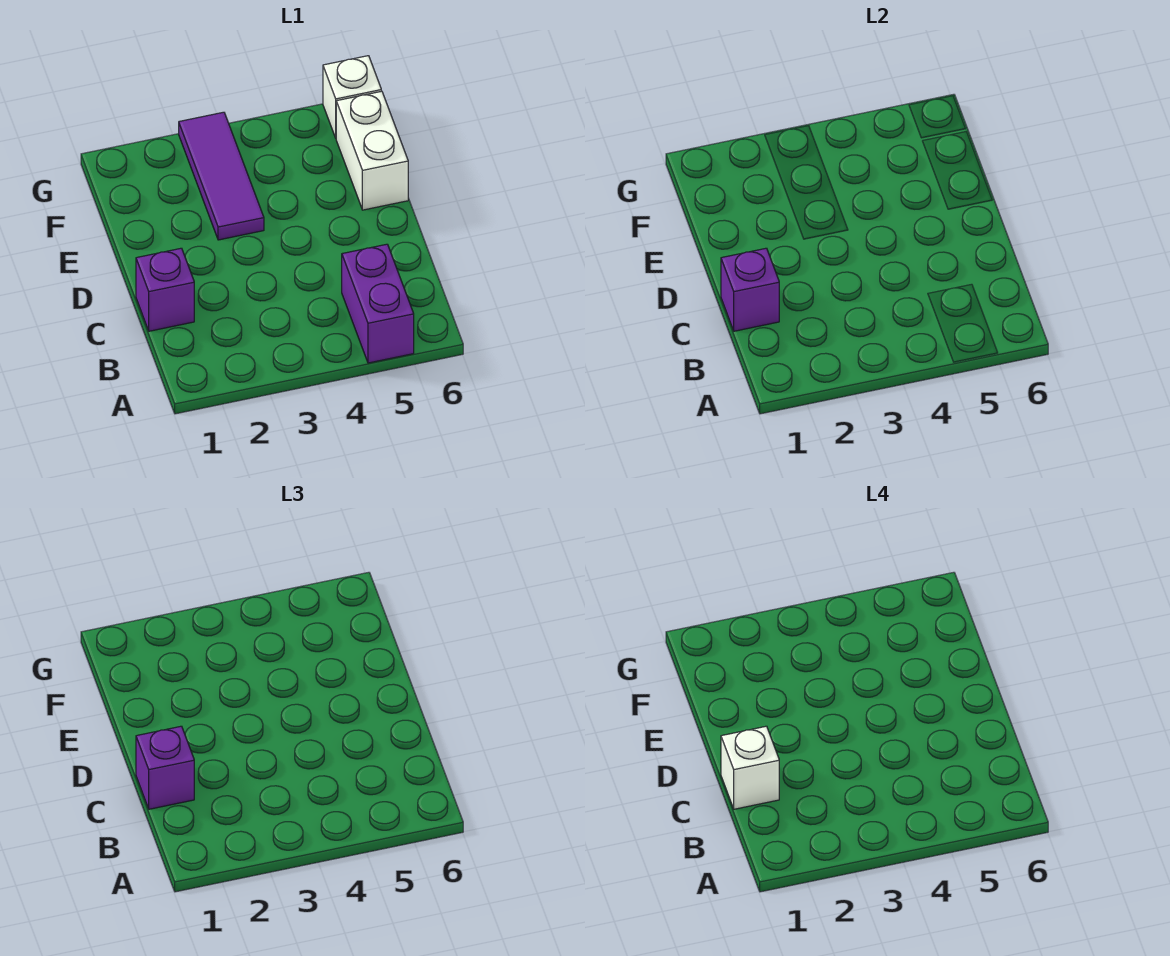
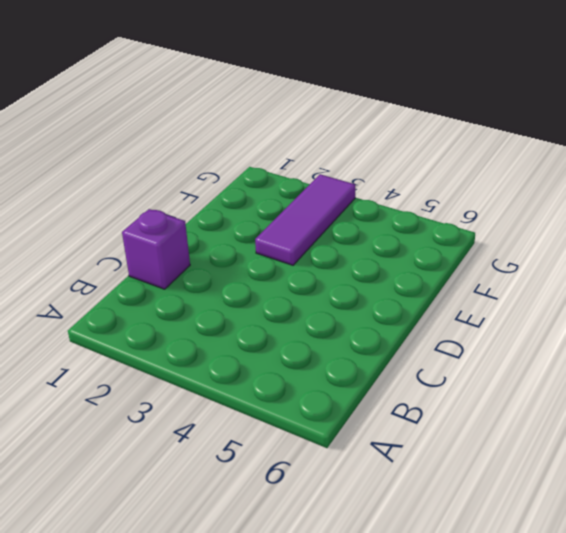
none -> purple 1x2 brick [342,244,414,363]
none -> white 1x2 brick [336,91,408,210]

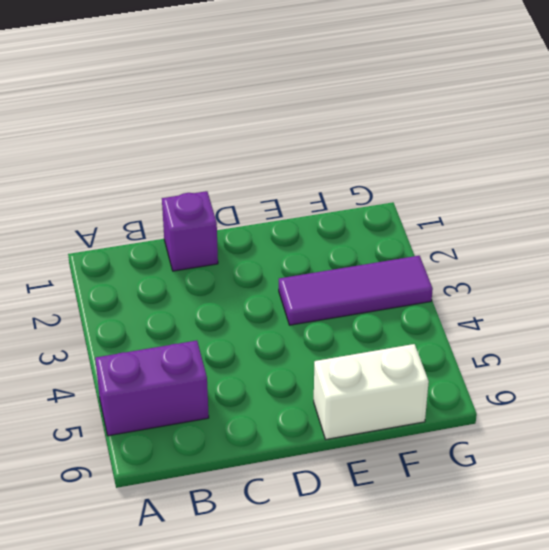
none -> white 1x1 brick [323,56,381,138]
none -> purple 1x1 brick [721,248,779,331]

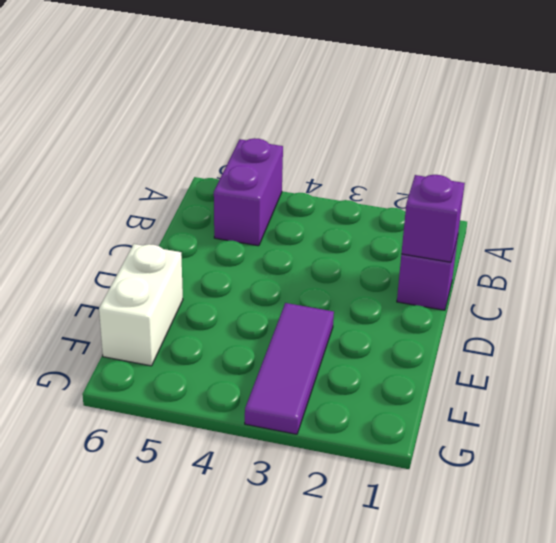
none -> white 1x1 brick [323,56,381,138]
none -> purple 1x1 brick [136,726,194,809]

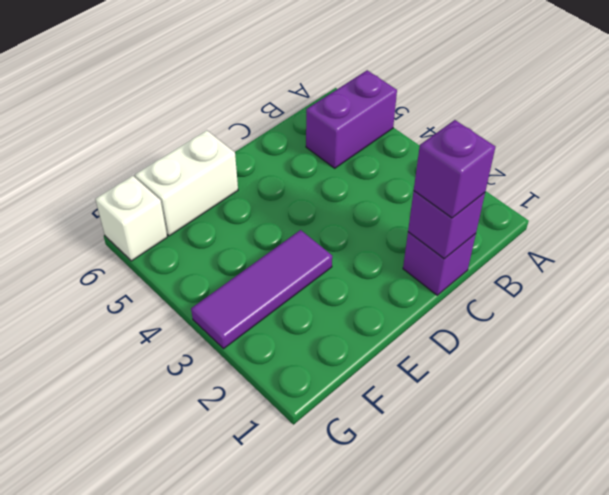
none -> white 1x1 brick [721,726,779,809]

